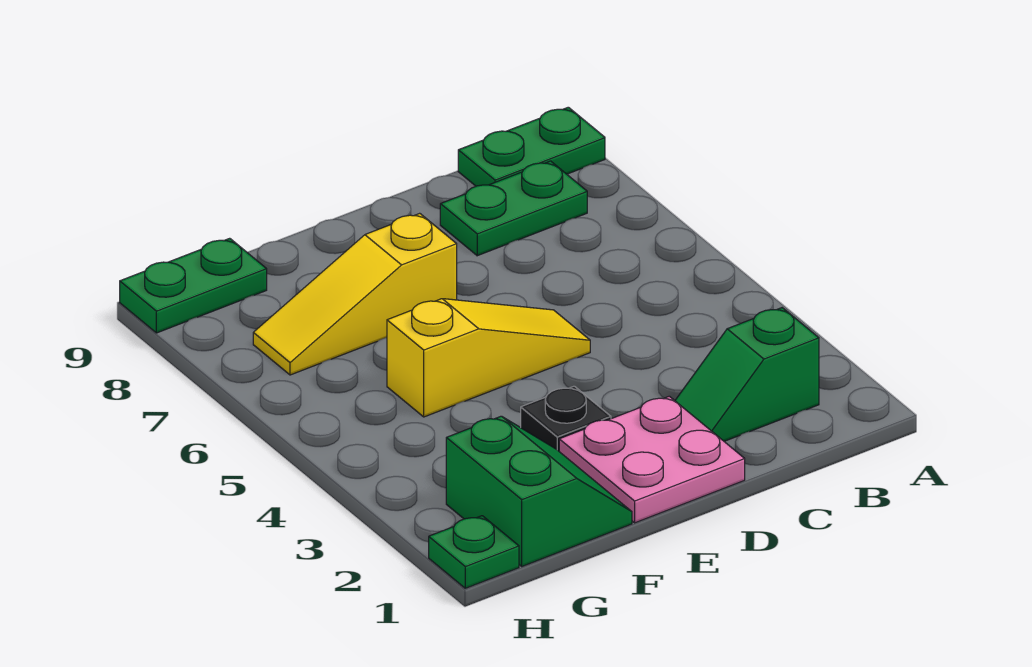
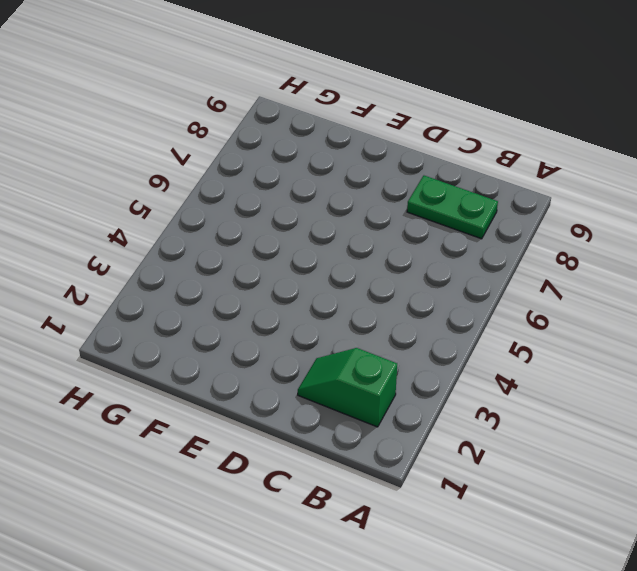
none -> green 1x2 plate [458,107,605,186]
none -> pink 2x2 plate [559,396,745,523]

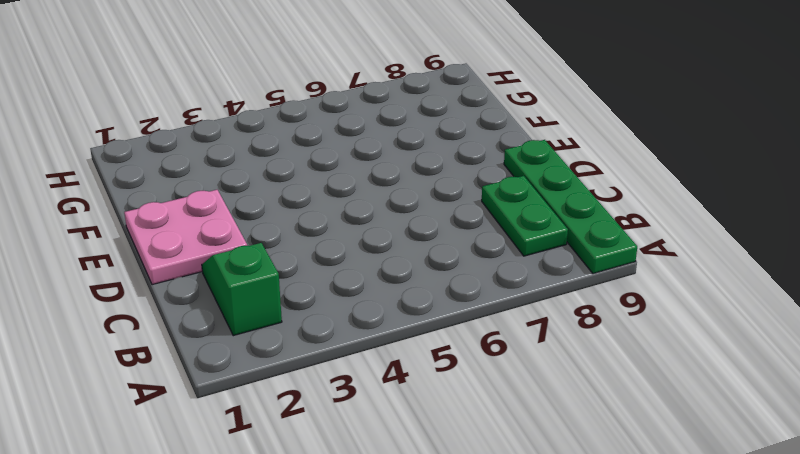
green 1x4 plate [504,140,637,274] -> green 1x2 plate [458,107,605,186]
none -> yellow 1x3 slope [387,299,590,417]
none -> black 1x1 plate [521,386,611,451]

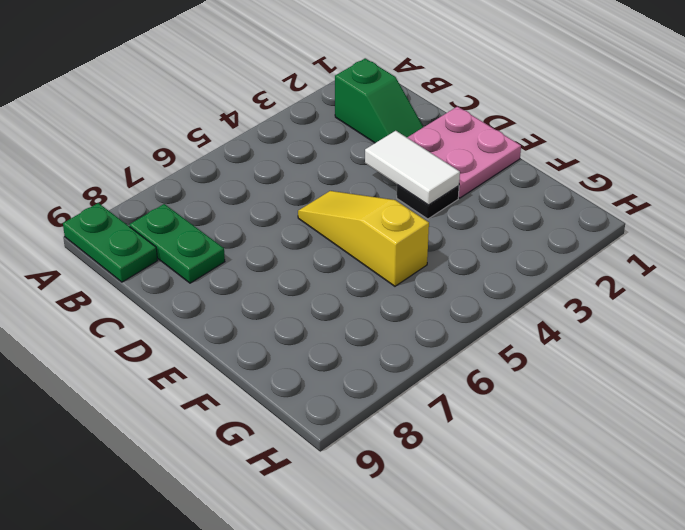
white 1x2 tile [365,131,460,205] -> none
none -> yellow 1x3 slope [253,213,457,375]
none -> green 2x2 slope [446,416,632,566]

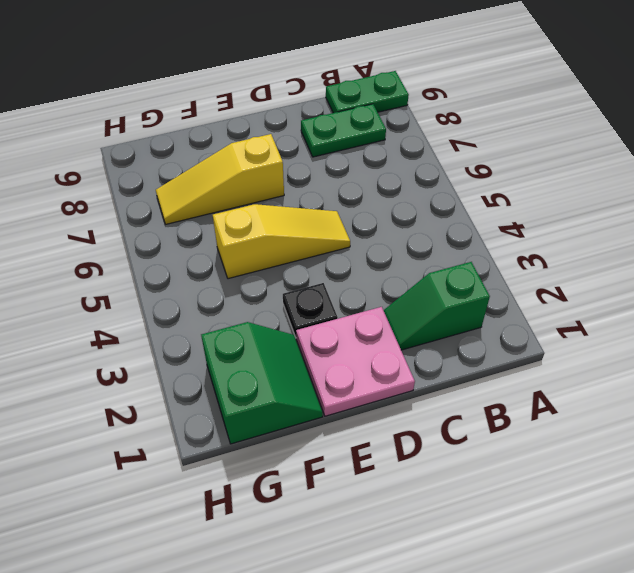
none -> green 1x2 plate [120,238,267,333]
none -> green 1x1 plate [429,516,519,588]

